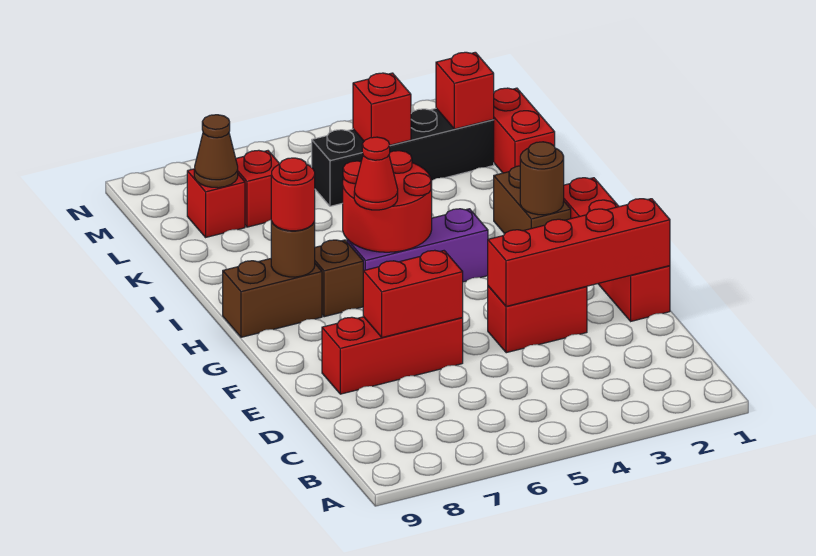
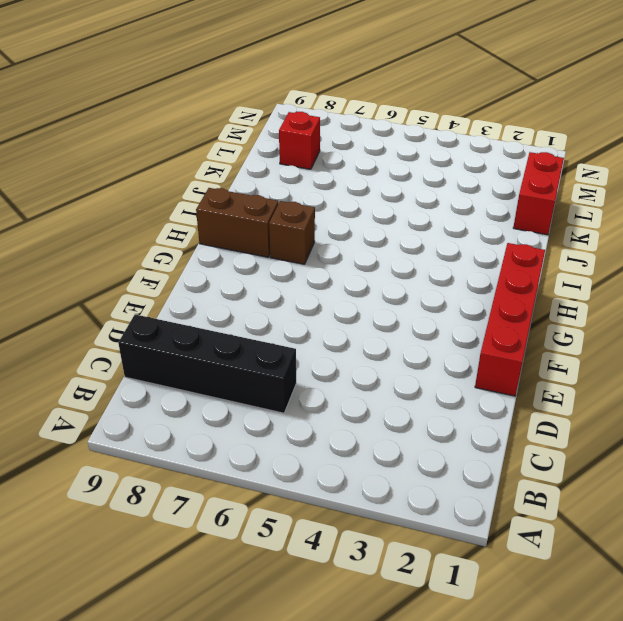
black 1x4 brick [118,314,296,413] -> black 1x4 brick moved to [312,108,494,206]
none -> red 1x2 brick [488,286,587,353]
none -> red 1x3 brick [322,317,463,394]
none -> brown 1x2 brick [494,166,571,234]

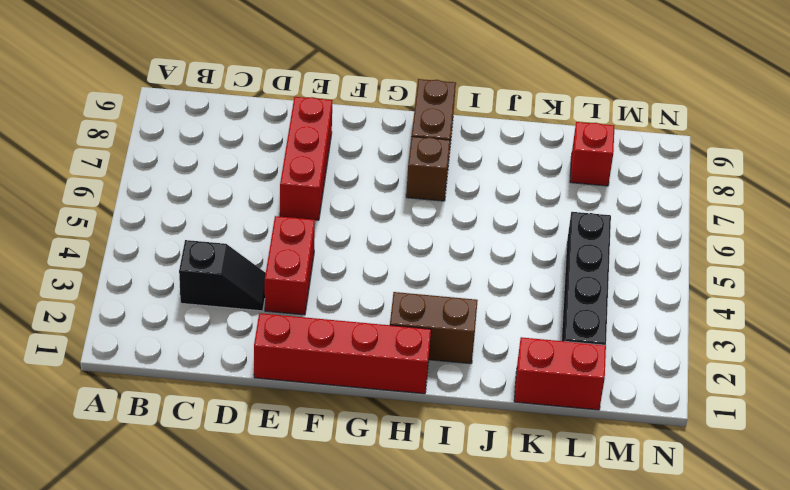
black 1x2 slope [179,240,266,311] -> none
none -> purple 1x3 brick [347,209,488,282]
none -> red 1x1 brick [236,150,279,227]
none -> red 1x4 brick [488,199,670,306]

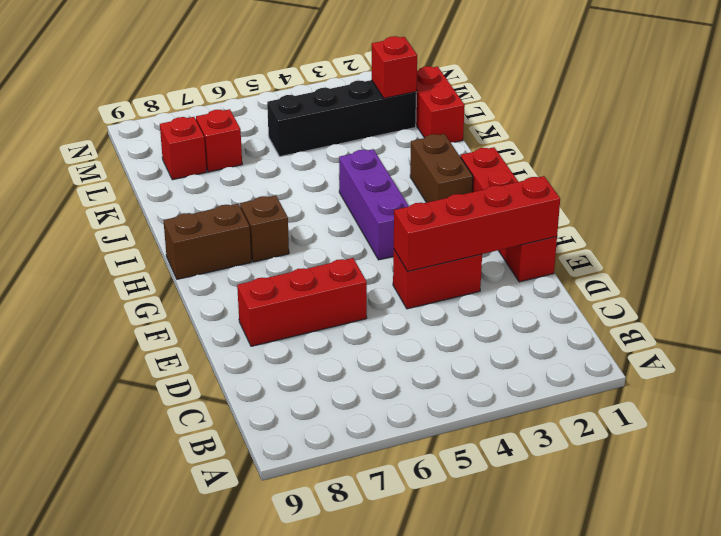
purple 1x3 brick [339,149,409,260] -> purple 1x3 brick turned to [347,209,488,282]
none -> red 1x2 brick [363,250,463,337]
none -> brown 1x1 round brick [520,142,564,215]
none -> red 2x2 round brick [343,151,432,252]

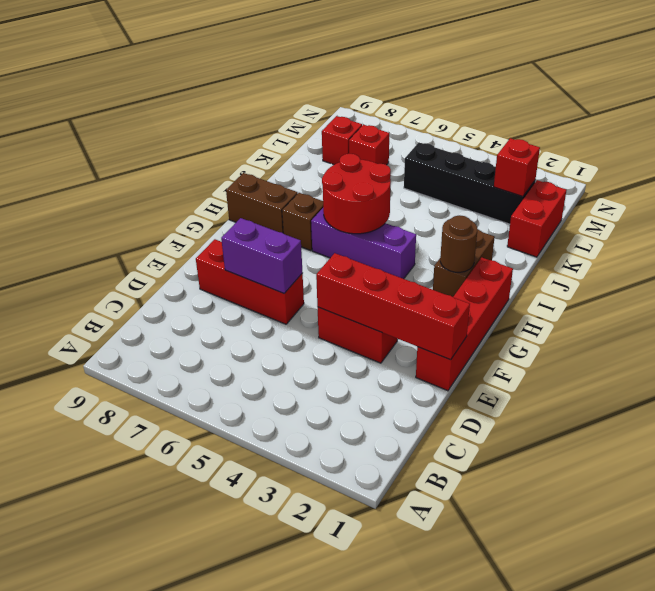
purple 1x2 brick [221,218,303,293] -> red 1x2 brick [363,250,463,337]
none -> brown 1x1 round brick [271,221,315,277]
none -> red 1x1 brick [353,73,411,145]
none -> brown 1x1 cone [194,115,238,188]

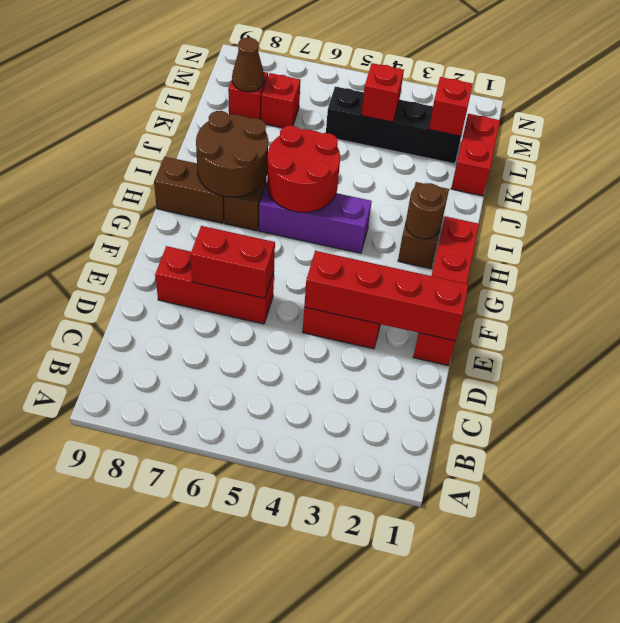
brown 2x2 round brick [196,111,268,197] -> brown 1x1 round brick [271,221,315,277]
none -> red 1x1 cone [354,137,398,210]
none -> red 1x1 round brick [271,158,315,231]

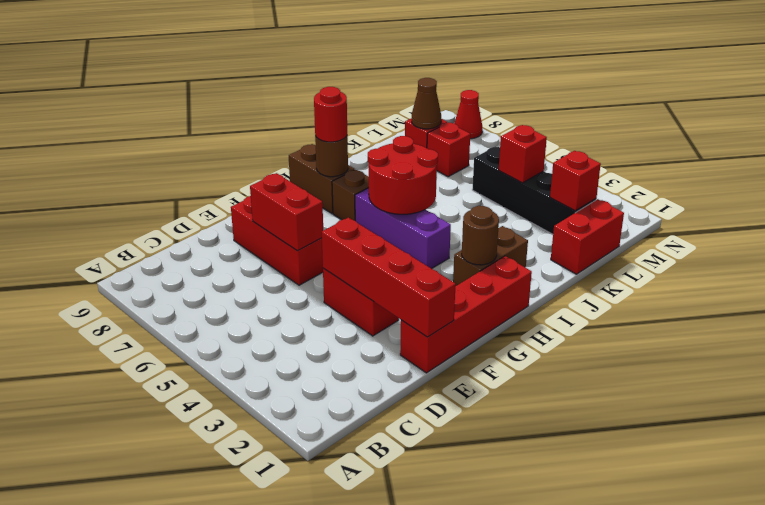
red 1x1 cone [454,90,482,139] -> red 1x1 cone moved to [354,137,398,210]

